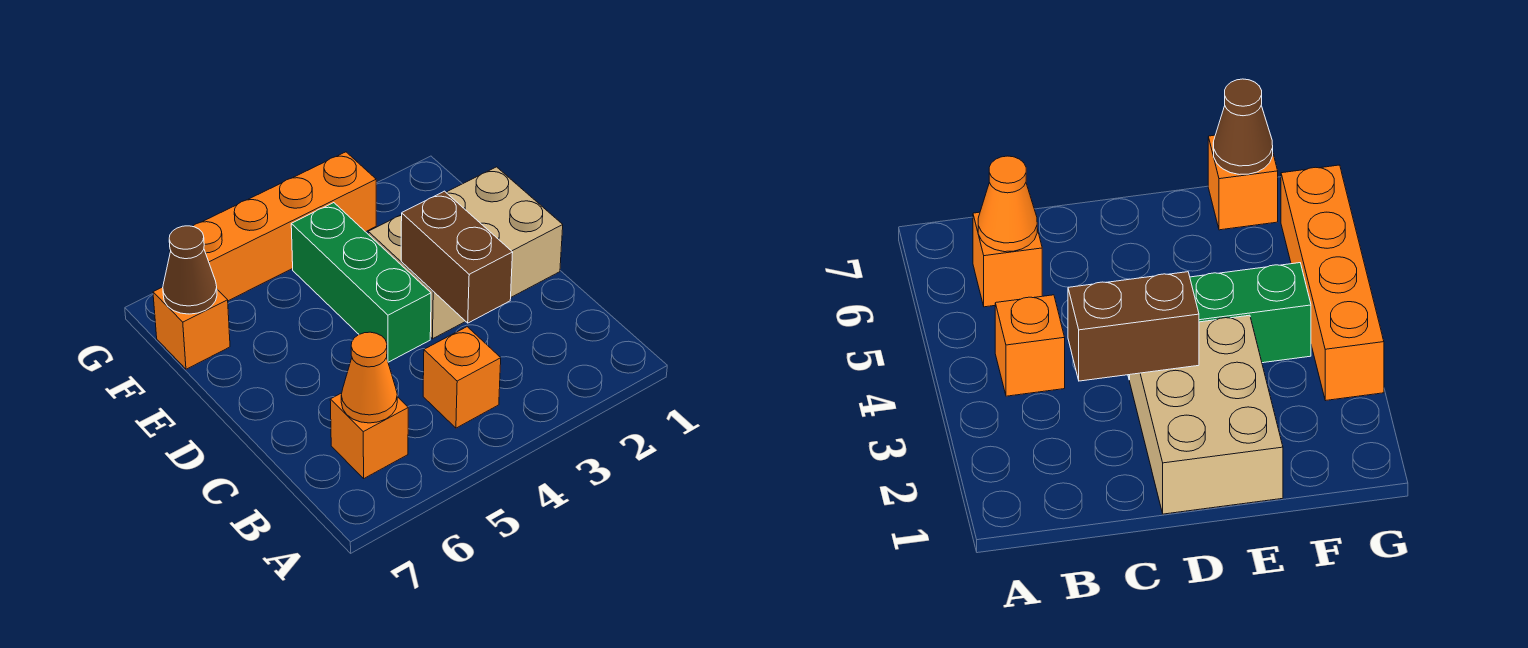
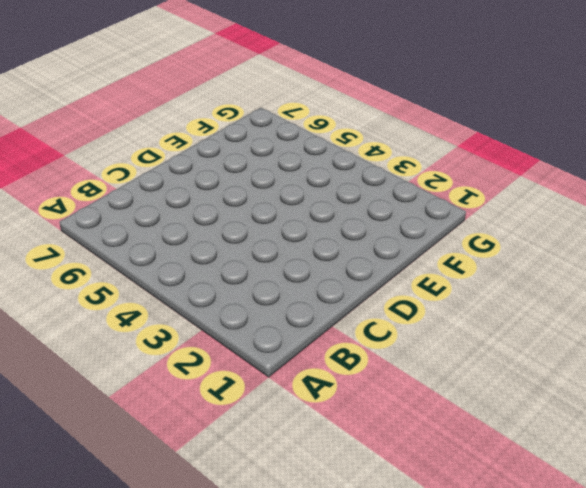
none -> orange 1x1 brick [423,327,501,428]
none -> orange 1x1 brick [330,393,408,478]

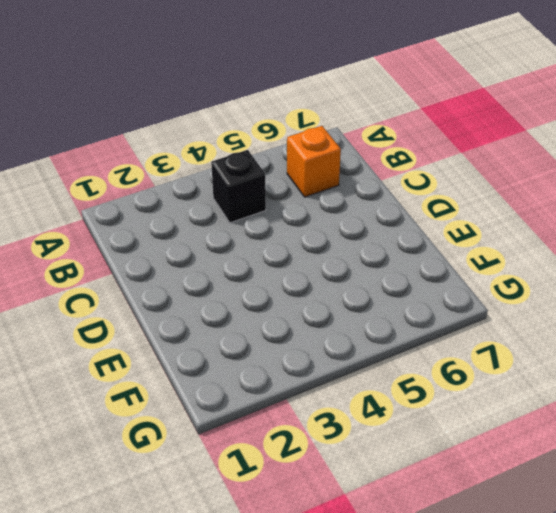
black 1x1 brick [211,150,266,223] -> orange 1x1 brick [423,327,501,428]
none -> tan 2x3 brick [368,167,563,339]
none -> green 1x3 brick [291,203,431,362]

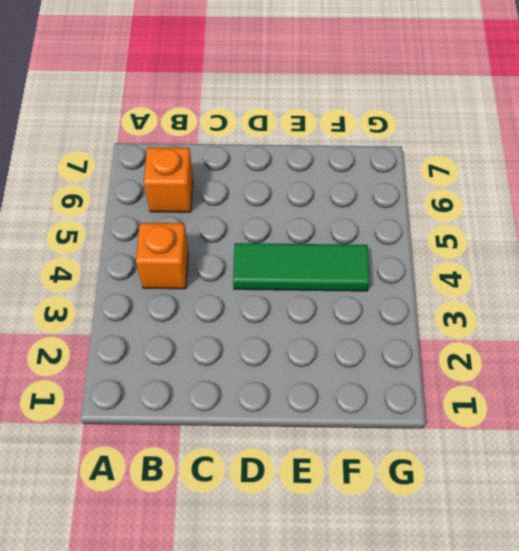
green 1x3 tile [233,243,370,291] -> green 1x3 brick [291,203,431,362]
none -> tan 2x3 brick [368,167,563,339]
none -> orange 1x1 brick [153,287,230,369]

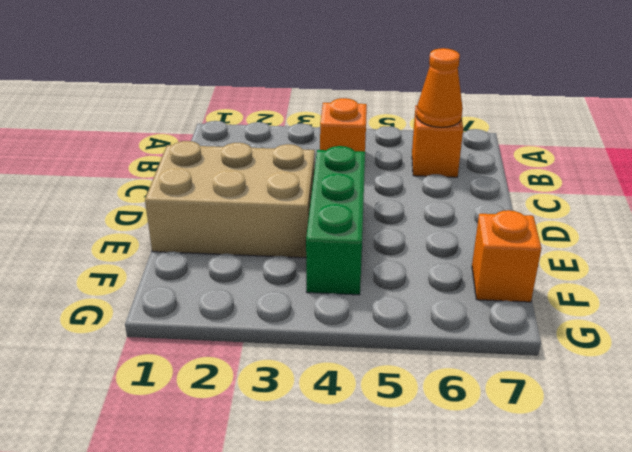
none -> orange 1x4 brick [169,152,376,301]
none -> brown 1x2 brick [401,191,513,323]

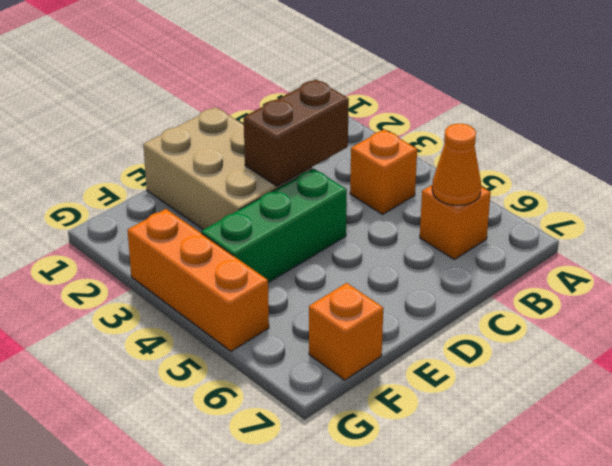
orange 1x3 brick [128,209,269,351] -> orange 1x4 brick [169,152,376,301]
none -> brown 1x1 cone [163,226,217,314]

